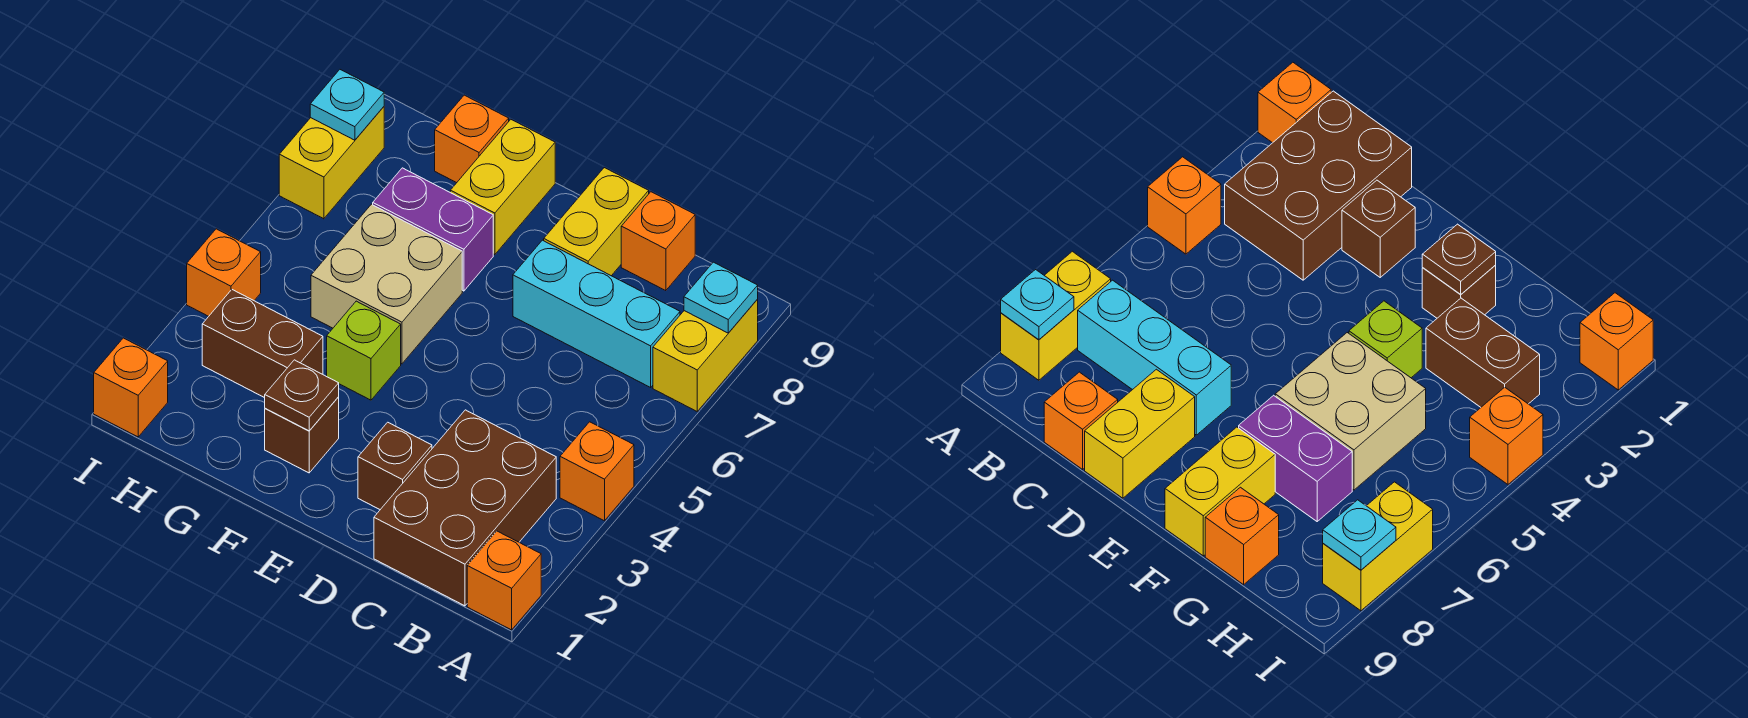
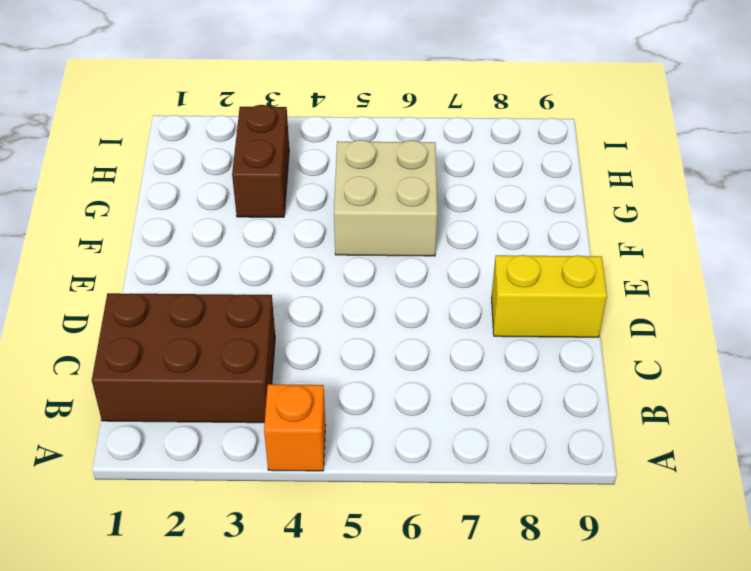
none -> orange 1x1 brick [467,531,541,630]
none -> yellow 1x2 brick [653,299,758,411]
none -> cyan 1x3 brick [513,240,680,387]

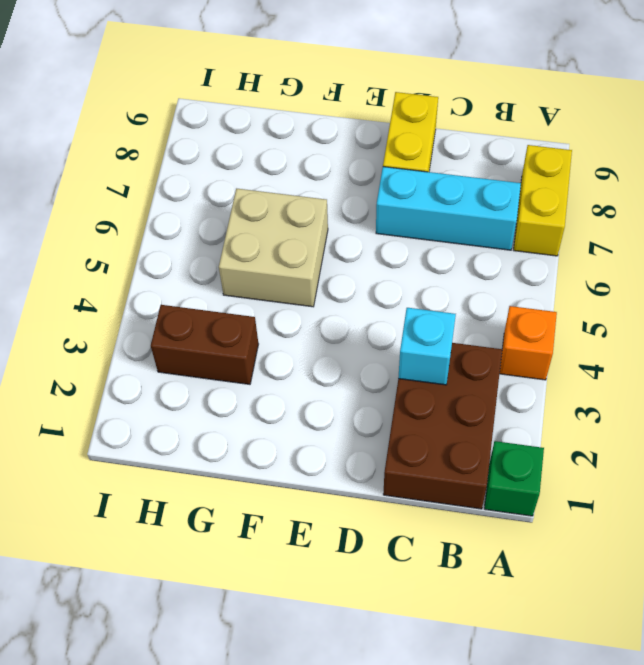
green 1x1 brick [484,441,544,516] -> orange 1x1 brick [467,531,541,630]
cyan 1x1 brick [398,308,456,385] -> none
none -> orange 1x1 brick [621,192,695,291]
none -> brown 1x1 brick [358,422,432,510]
none -> brown 1x1 brick [265,397,339,473]

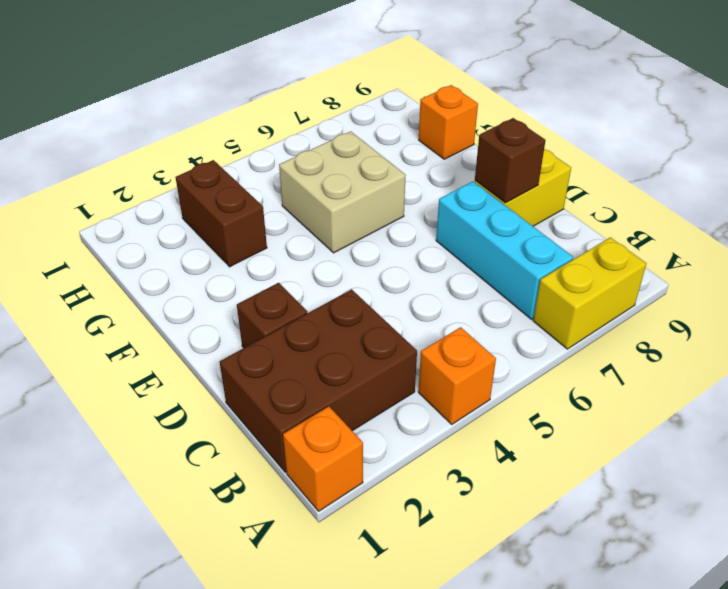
brown 1x1 brick [475,118,545,203] -> brown 1x1 brick moved to [265,397,339,473]
none -> orange 1x1 brick [621,192,695,291]
none -> lime 1x1 brick [327,301,401,400]
none -> purple 1x2 brick [373,168,493,291]

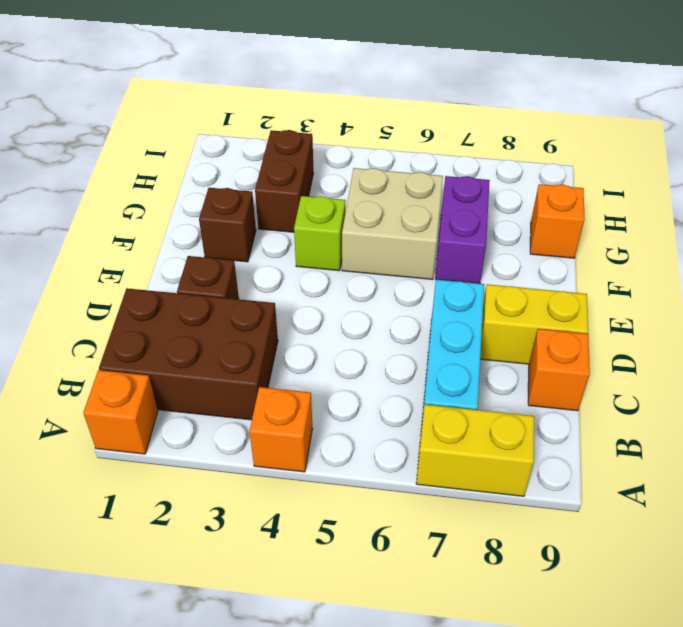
none -> yellow 1x2 brick [450,120,555,255]
none -> orange 1x1 brick [94,338,168,437]
none -> orange 1x1 brick [187,229,261,316]

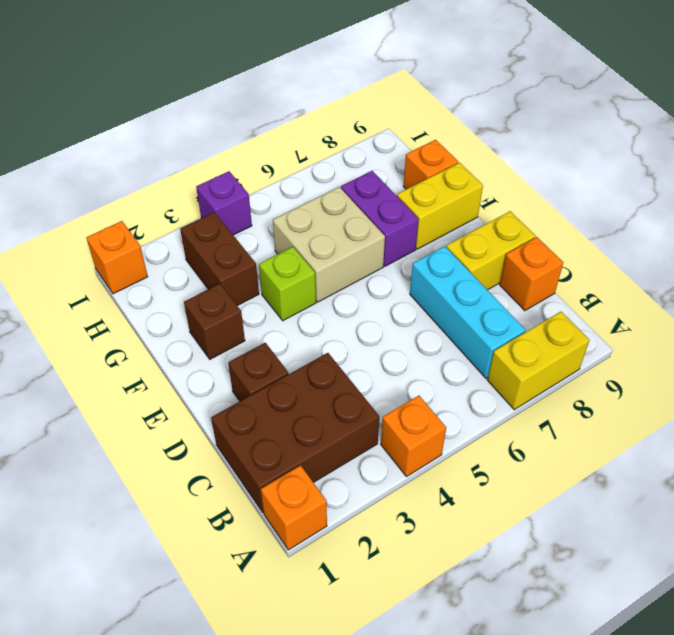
purple 1x1 brick [196,171,252,235] -> orange 1x1 brick [187,229,261,316]
none -> yellow 1x2 brick [279,107,384,219]
none -> cyan 1x1 plate [684,262,758,333]
none -> brown 1x1 plate [265,360,339,431]

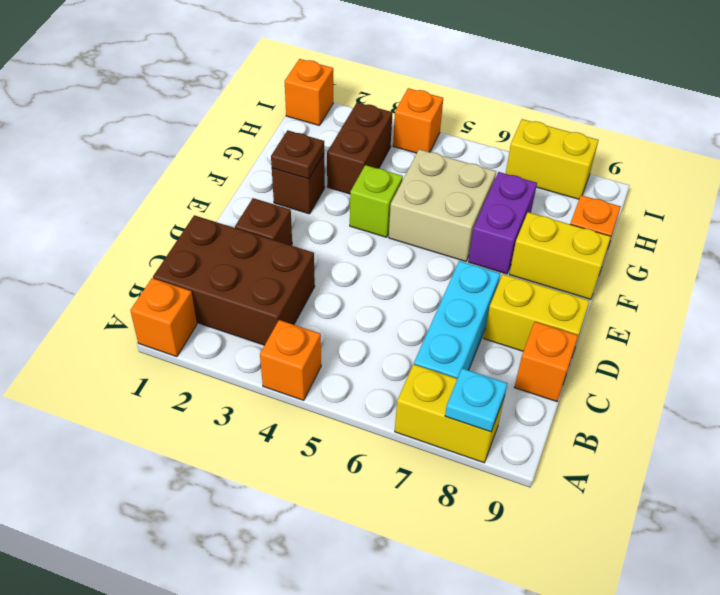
none -> cyan 1x1 plate [310,70,384,140]

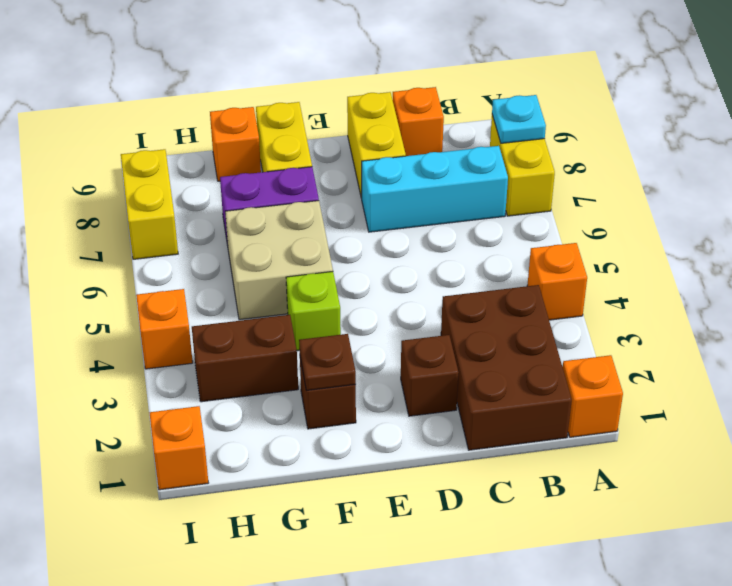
none -> cyan 1x1 plate [310,70,384,140]

